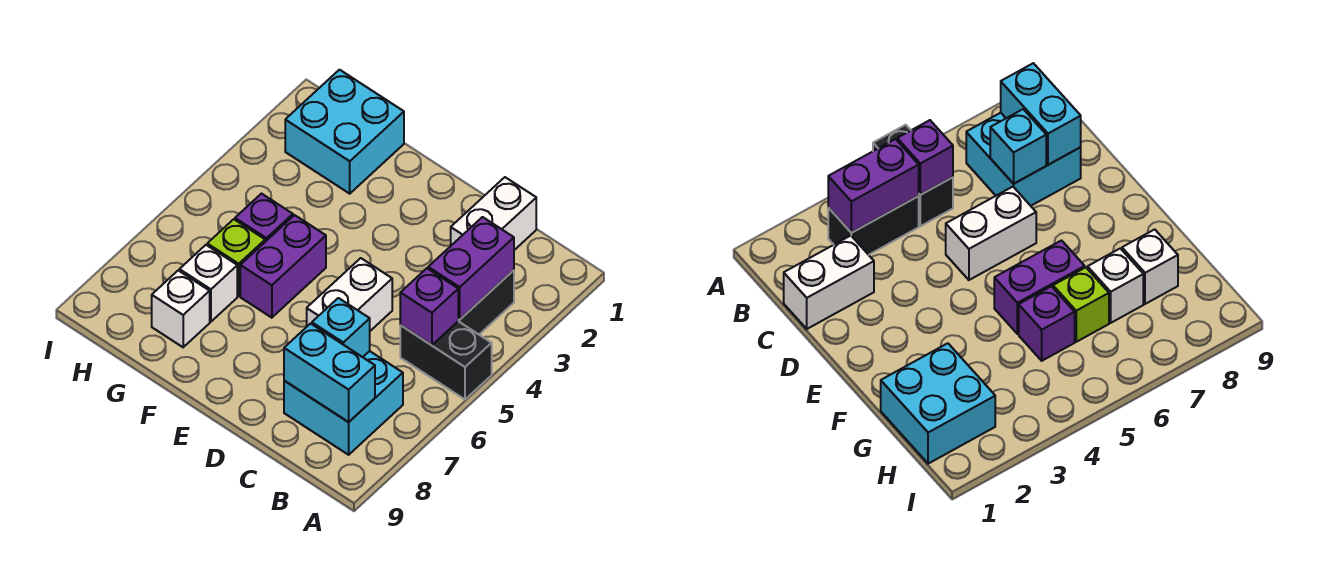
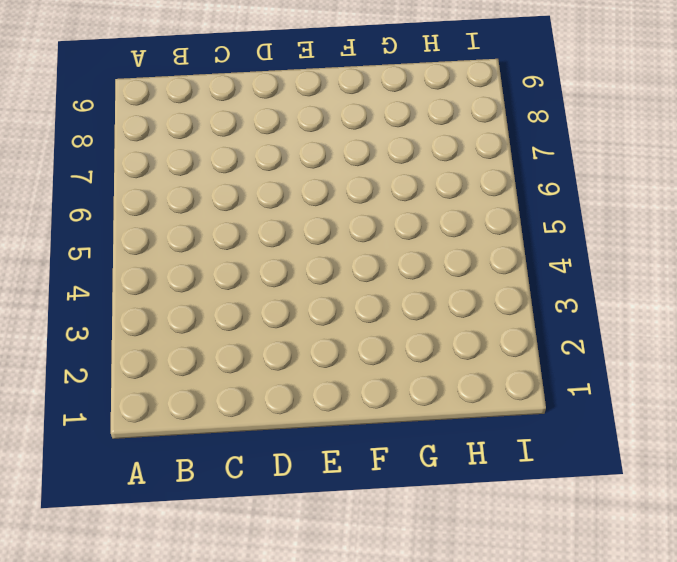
none -> black 1x2 brick [400,321,492,399]
none -> black 1x2 brick [458,270,514,334]
none -> cyan 2x2 brick [284,351,403,455]

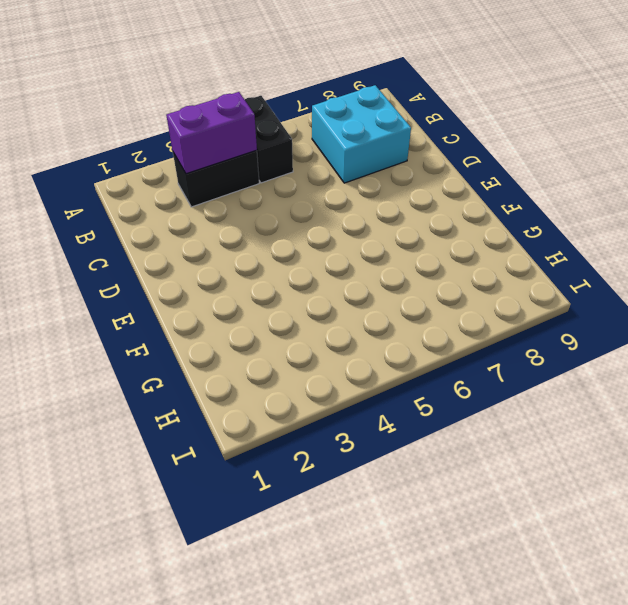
none -> white 1x2 brick [451,177,536,250]
none -> white 1x2 brick [307,258,392,331]
none -> purple 1x2 brick [240,215,326,318]

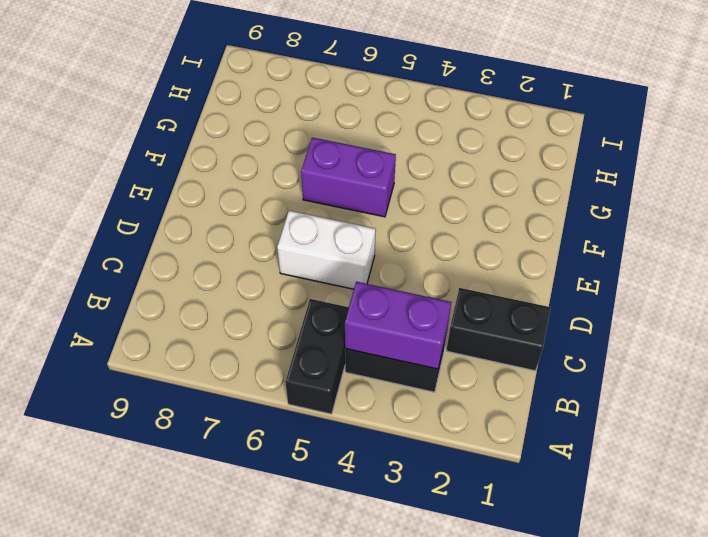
black 1x2 brick [446,288,551,371] -> white 1x2 brick [451,177,536,250]
none -> cyan 2x2 brick [284,351,403,455]
none -> cyan 2x2 brick [285,70,404,194]
none -> purple 1x1 brick [235,194,293,242]

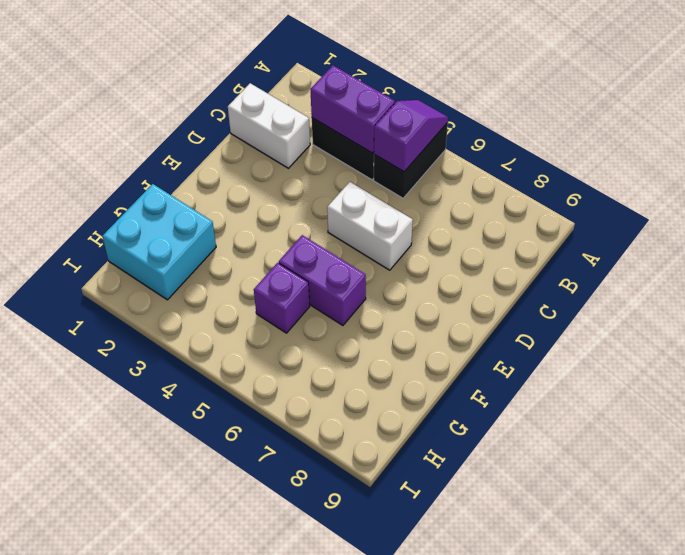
purple 1x2 slope [374,100,448,172] -> purple 1x1 brick [400,268,458,345]
none -> cyan 2x2 brick [284,351,403,455]
none -> lime 1x1 brick [207,219,265,296]
none -> white 1x1 brick [179,245,237,322]

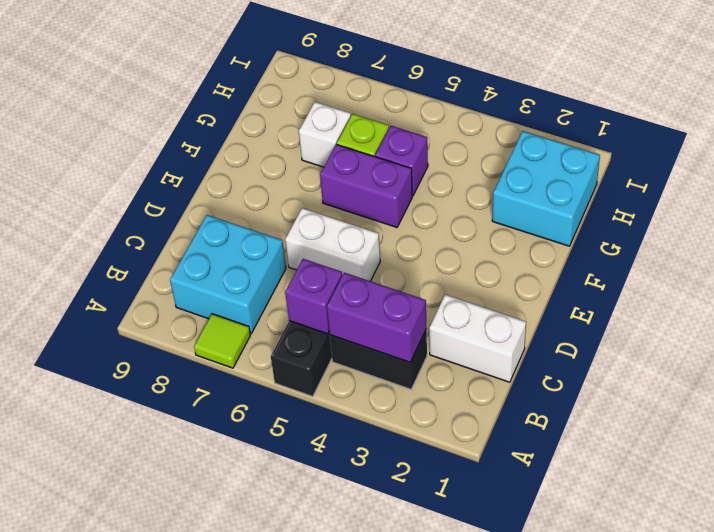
lime 1x1 tile [194,314,251,368] -> none
none -> white 1x1 brick [152,270,210,347]
none -> cyan 1x2 brick [284,324,375,422]
none -> cyan 1x1 brick [312,298,370,357]

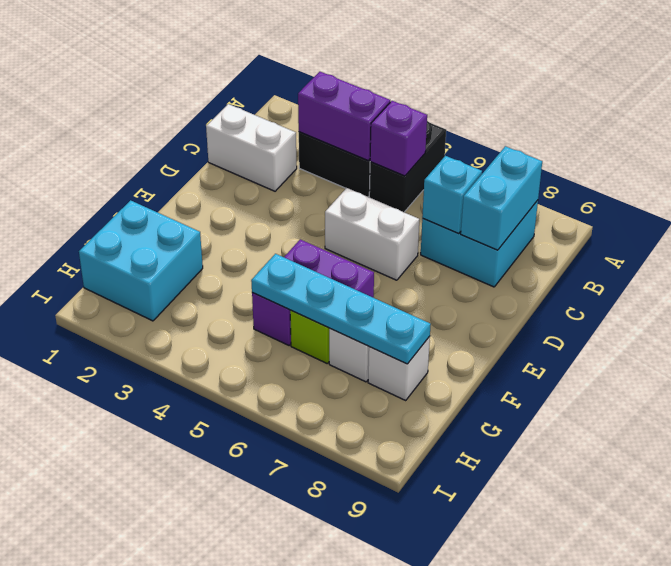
cyan 1x4 plate [251,254,431,364] -> none

